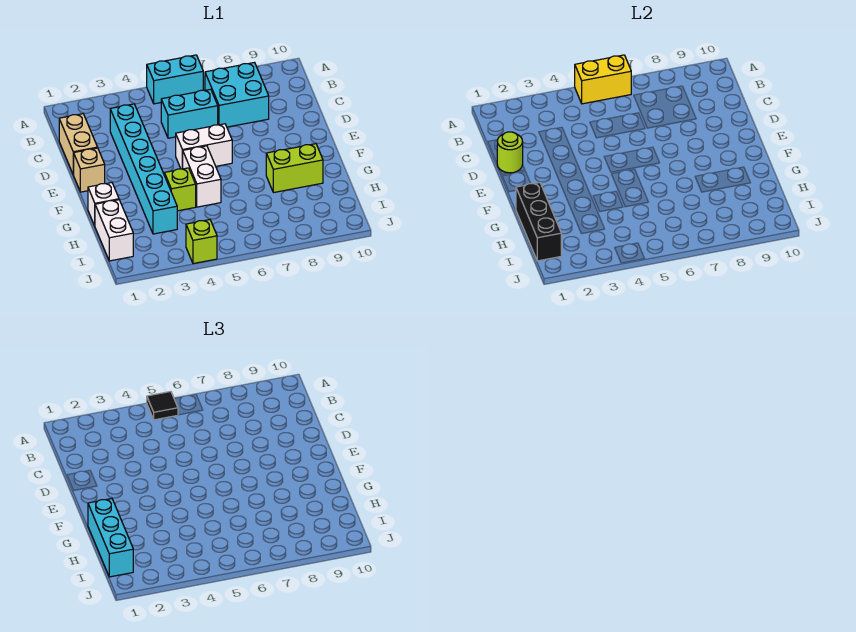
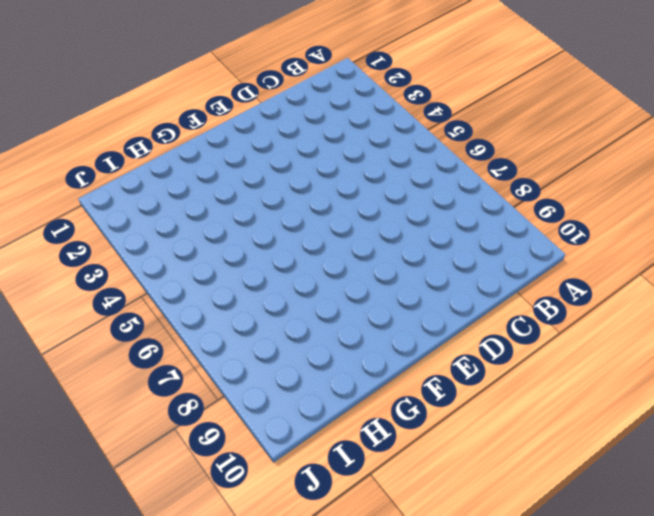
none -> cyan 1x2 brick [147,55,203,104]
none -> cyan 2x2 brick [205,63,269,127]
none -> tan 1x2 brick [59,114,98,175]

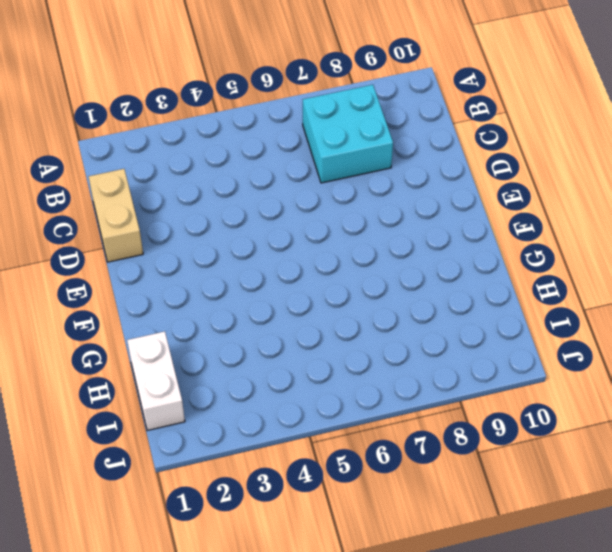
none -> cyan 1x2 brick [147,55,203,104]
none -> cyan 1x6 brick [110,104,177,234]
none -> cyan 1x2 brick [161,89,218,138]

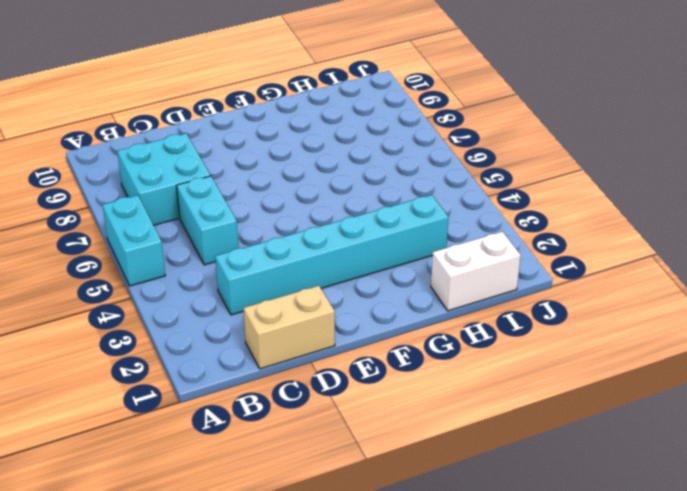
none -> tan 1x1 brick [74,148,105,192]
none -> white 1x2 brick [176,124,232,169]
none -> white 1x2 brick [183,146,221,207]

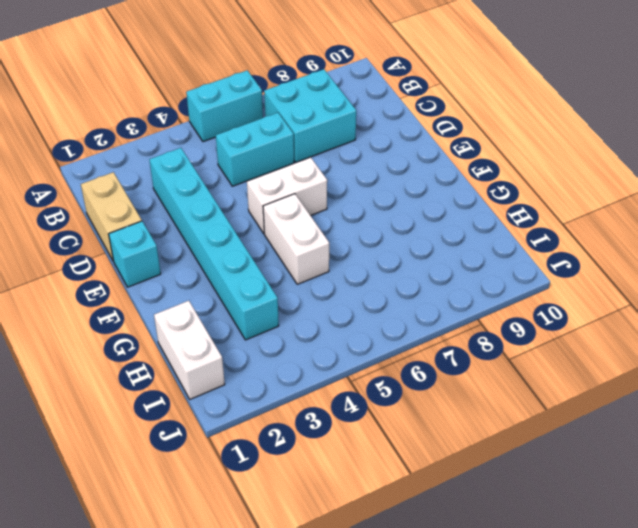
cyan 1x1 brick [109,221,161,287] -> tan 1x1 brick [74,148,105,192]
none -> white 1x1 brick [88,183,119,226]
none -> lime 1x1 brick [164,168,196,211]
none -> lime 1x2 brick [266,144,323,193]

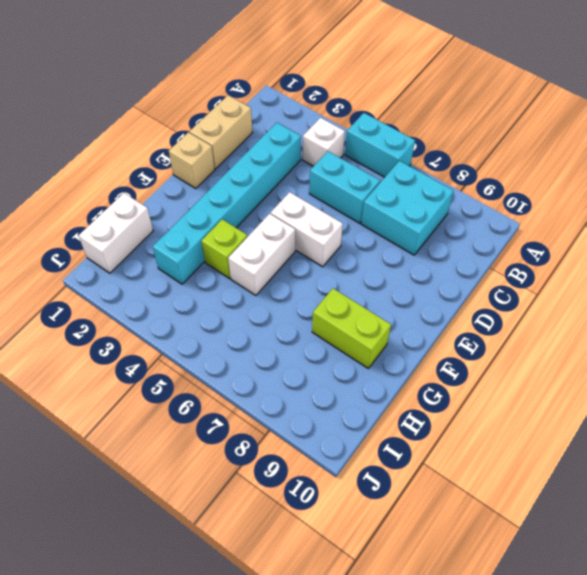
white 1x1 brick [303,118,345,166] -> white 1x1 brick moved to [88,183,119,226]
none -> lime 1x1 brick [186,220,217,264]
none -> yellow 1x2 brick [575,55,631,104]
none -> lime 1x1 round brick [497,132,523,173]

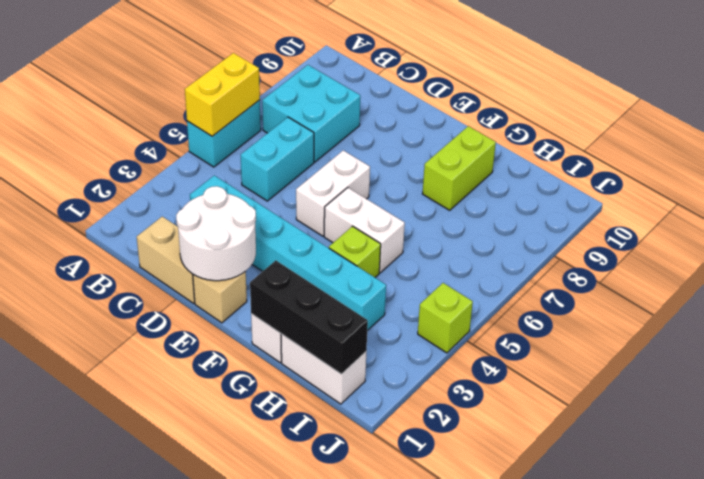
white 2x2 round brick [176,186,256,281] -> lime 1x1 round brick [497,132,523,173]
none -> black 1x1 tile [147,392,178,420]
none -> cyan 1x3 brick [88,499,133,577]

